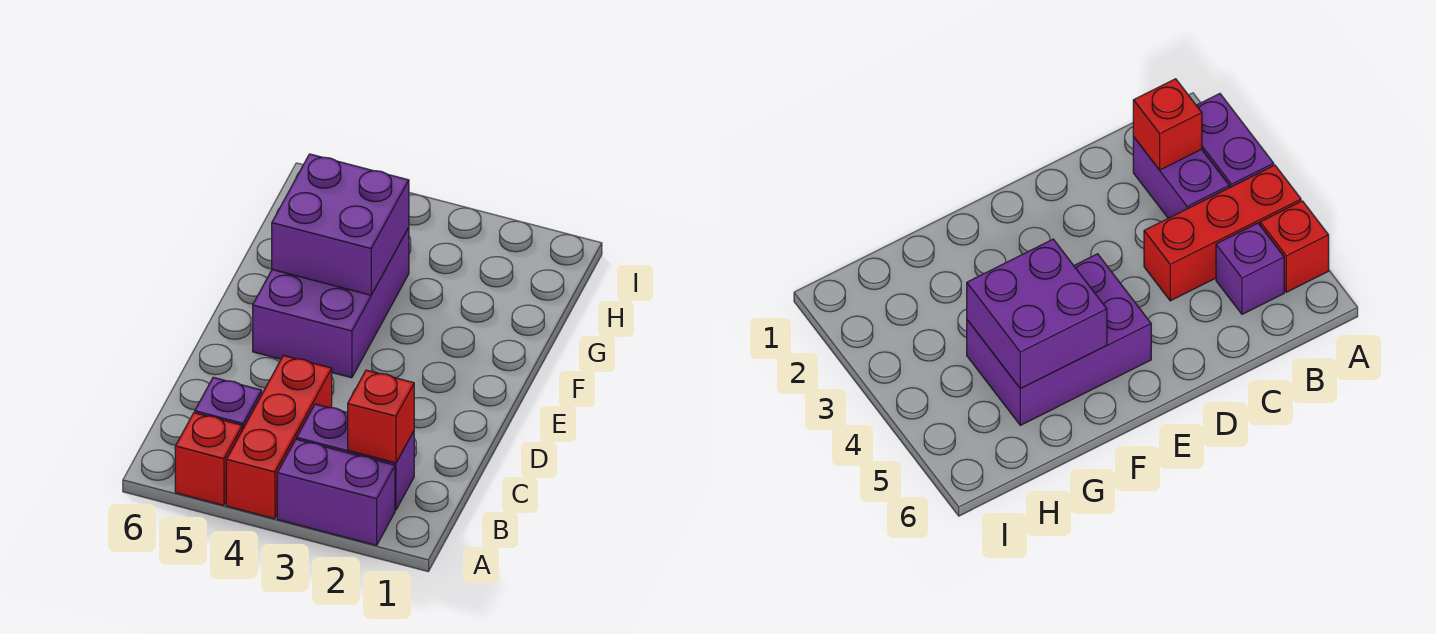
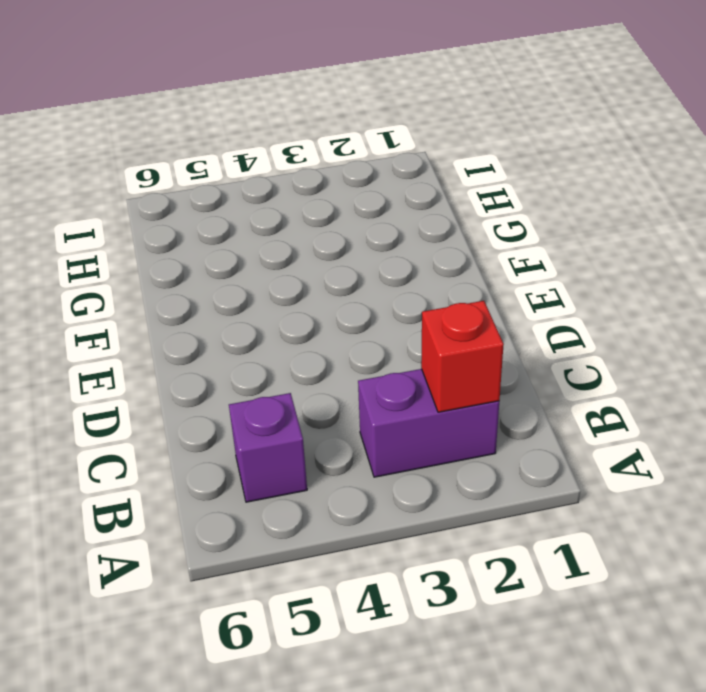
none -> purple 1x2 brick [277,439,395,545]
none -> red 1x3 brick [226,356,332,519]

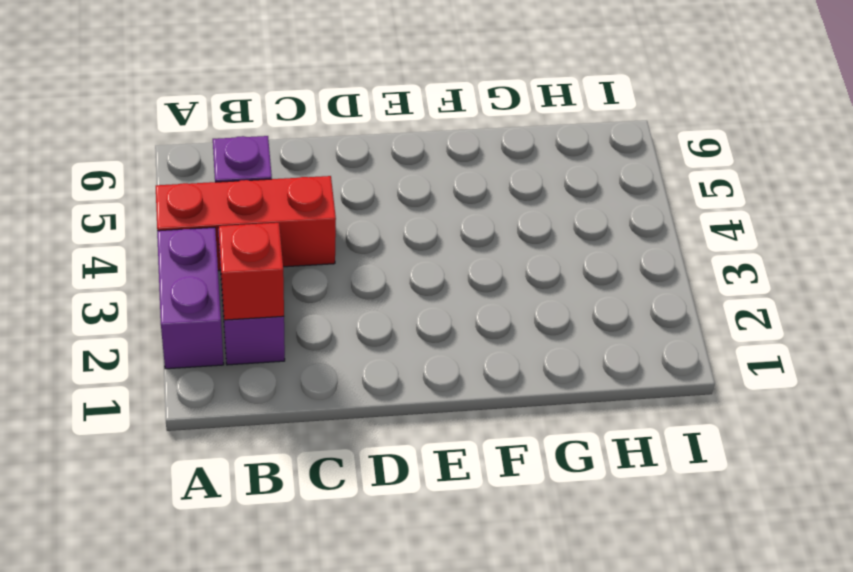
none -> red 1x1 brick [175,413,242,505]
none -> purple 2x3 brick [253,227,409,378]

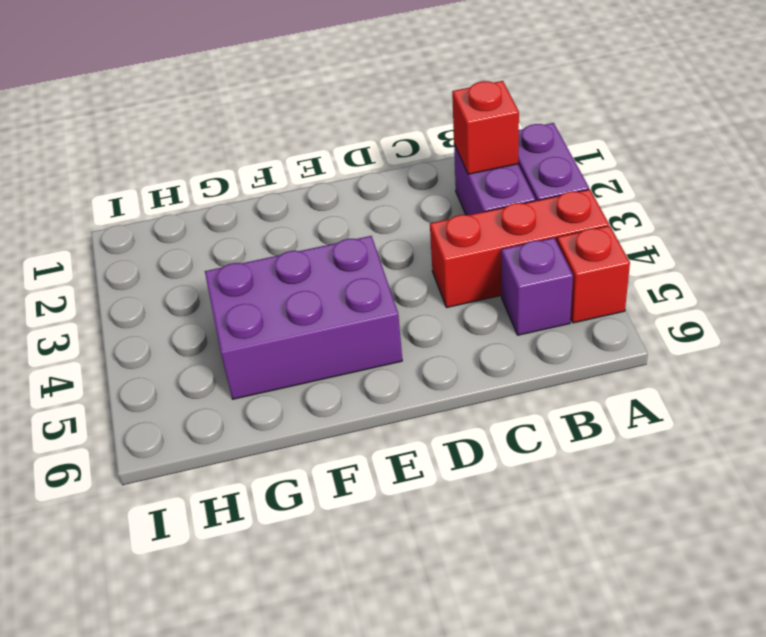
none -> purple 2x2 brick [272,154,409,295]

